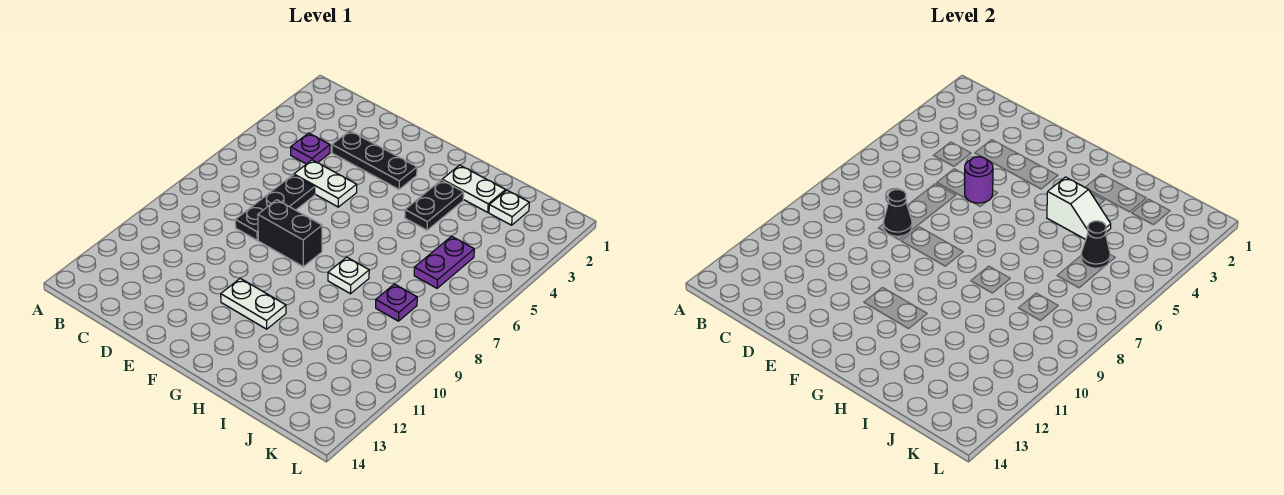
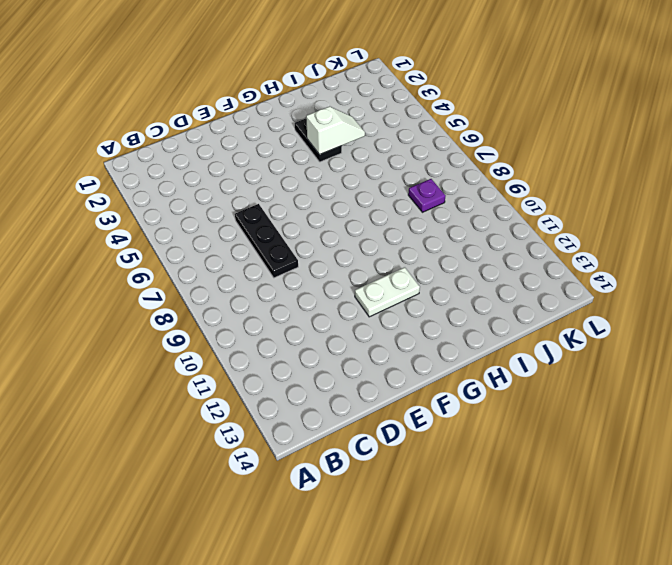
none -> purple 1x1 plate [291,133,330,164]
none -> black 1x3 plate [332,131,417,189]
none -> white 1x2 plate [294,160,357,207]

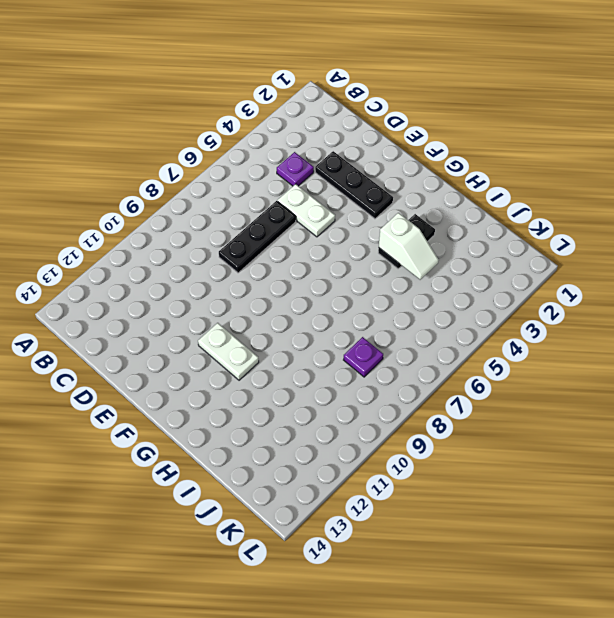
none -> black 1x2 brick [258,200,322,267]
none -> white 1x2 plate [442,165,506,212]
none -> white 1x1 plate [328,257,369,294]

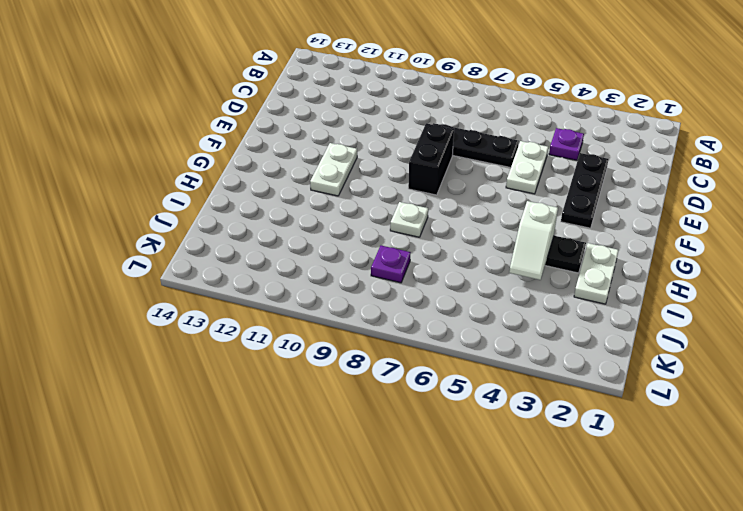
none -> white 1x1 plate [489,190,529,225]
none -> purple 1x2 plate [414,236,474,288]
none -> black 1x1 cone [883,189,912,236]

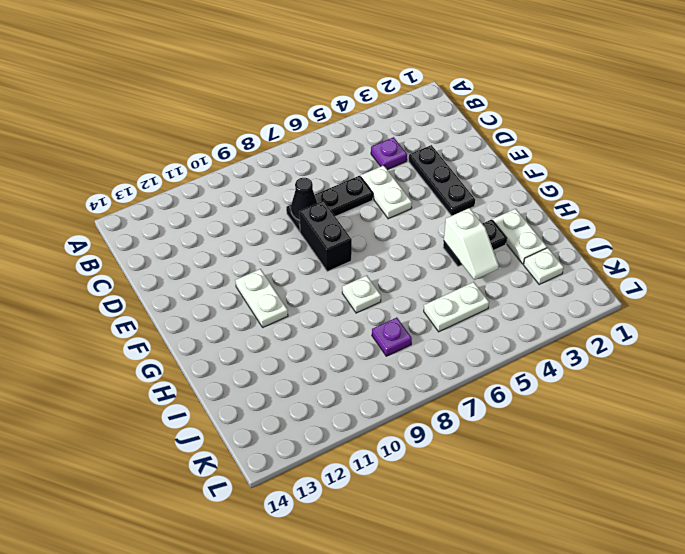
white 1x2 plate [424,282,489,332] -> purple 1x2 plate [414,236,474,288]
none -> purple 1x1 round brick [965,157,993,203]
none -> black 1x1 cone [1081,221,1110,268]

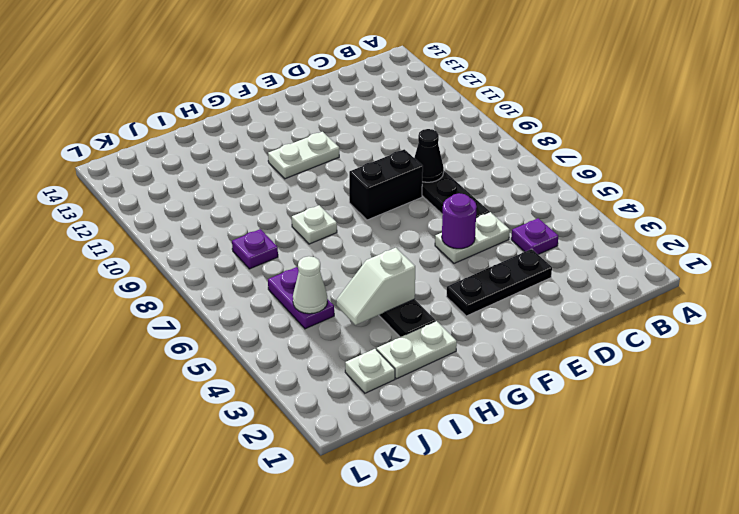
white 1x1 cone [293,256,327,314] -> black 1x1 cone [1081,221,1110,268]

